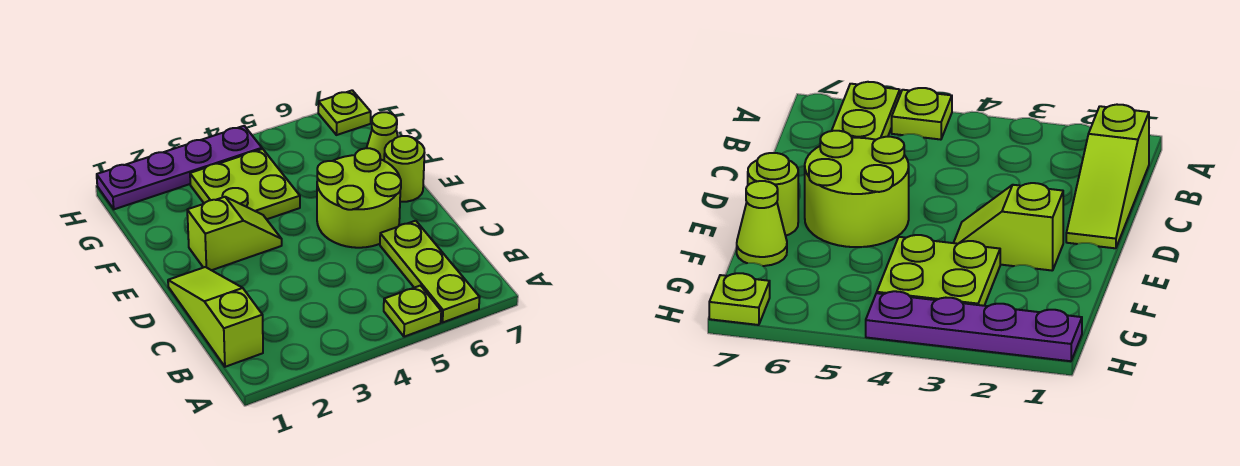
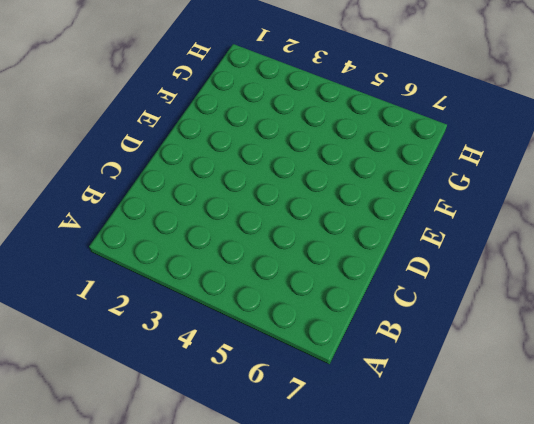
none -> lime 1x1 plate [384,286,441,337]
none -> lime 1x3 plate [380,221,480,322]

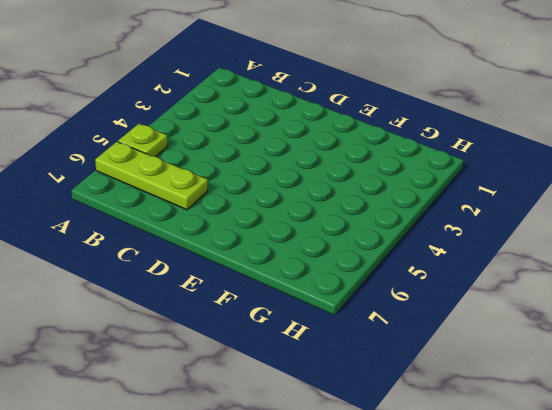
none -> lime 1x3 slope [168,267,263,367]
none -> lime 2x2 round brick [317,148,401,248]

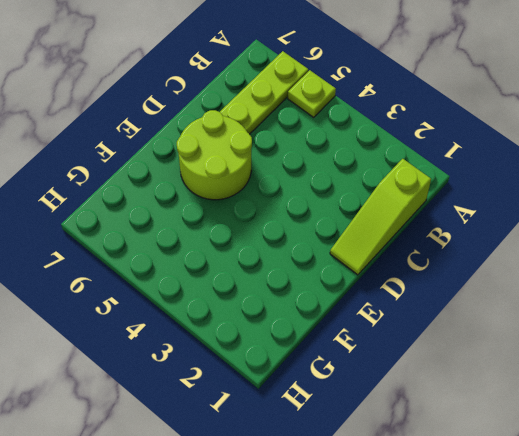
none -> lime 1x2 slope [187,197,282,270]
none -> lime 1x1 round brick [384,136,425,202]

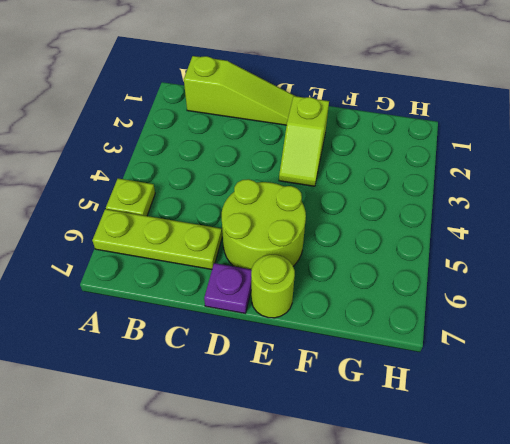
purple 1x1 plate [204,263,252,313] -> none
none -> lime 2x2 plate [190,149,300,219]
none -> lime 1x1 cone [367,112,398,161]

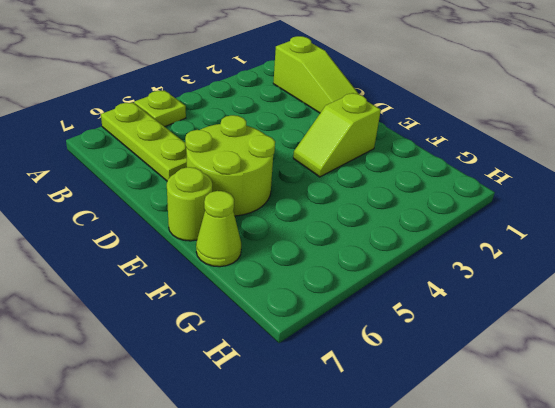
none -> lime 2x2 plate [190,149,300,219]
none -> purple 1x4 plate [97,126,262,209]

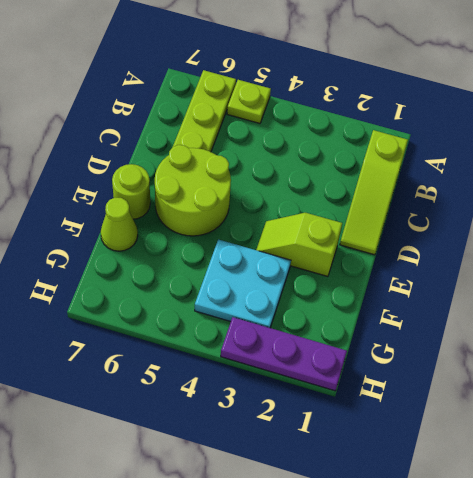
cyan 2x2 plate [195,239,291,328] -> lime 2x2 plate [190,149,300,219]
purple 1x3 plate [221,317,347,391] -> purple 1x4 plate [97,126,262,209]
none -> lime 1x1 plate [318,90,371,135]

